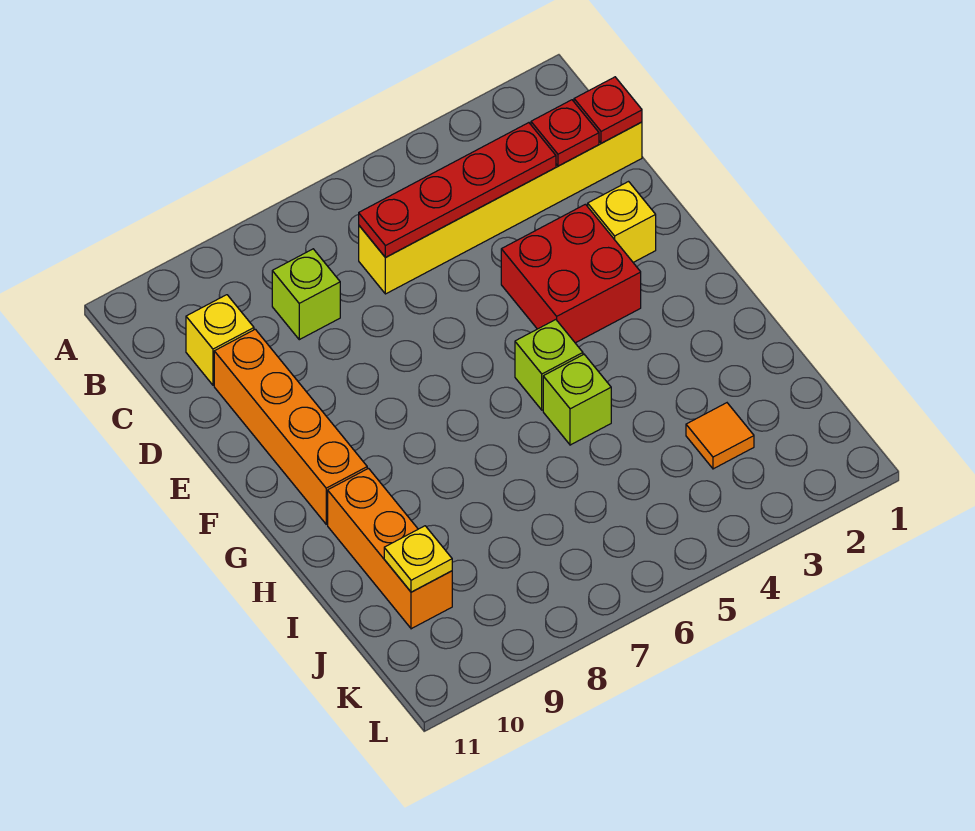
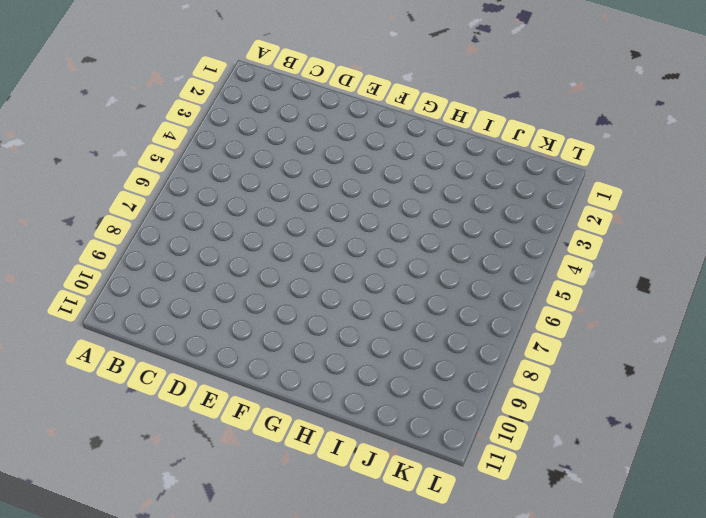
none -> yellow 1x6 brick [359,122,642,294]
none -> lime 1x1 brick [272,249,340,340]
none -> yellow 1x1 brick [186,295,254,385]

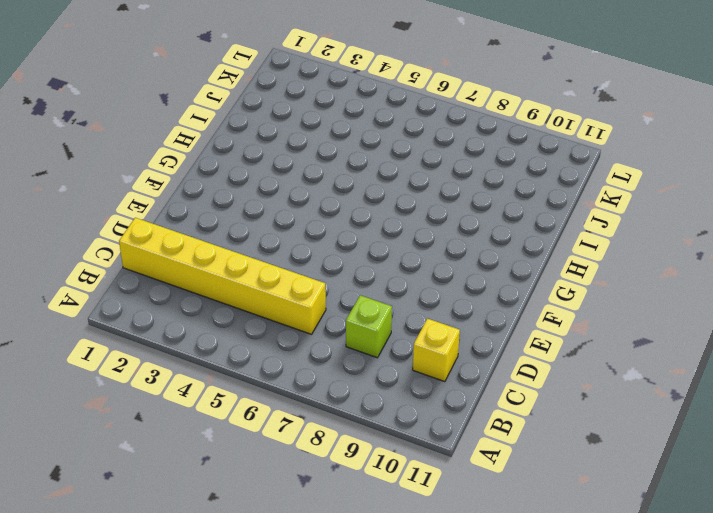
none -> orange 1x4 brick [214,329,367,524]
none -> yellow 1x1 brick [588,182,656,262]
none -> red 2x2 brick [501,204,641,343]

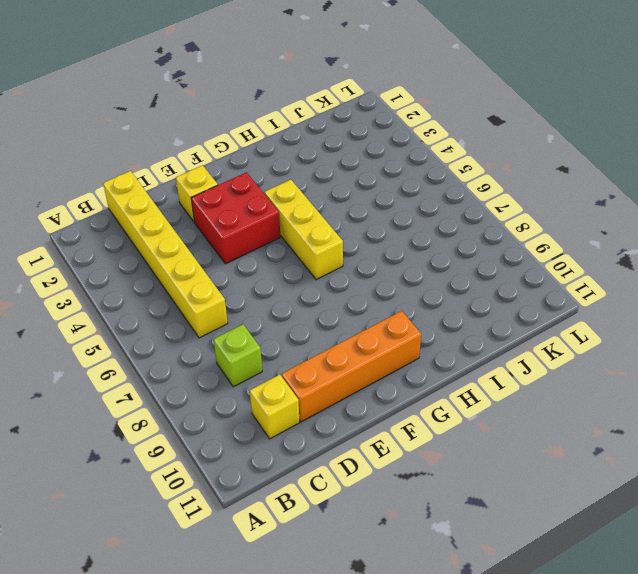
yellow 1x3 brick [264,180,343,279] -> lime 1x1 brick [515,320,583,410]
none -> lime 1x1 brick [543,354,611,445]
none -> orange 1x3 brick [328,468,452,629]
none -> orange 1x1 tile [686,403,754,469]

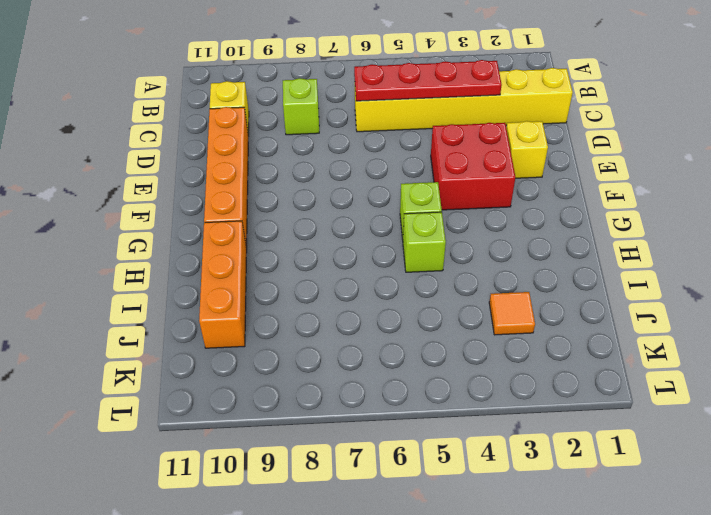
none -> red 1x1 plate [574,77,642,143]
none -> red 1x1 plate [531,100,599,166]
none -> yellow 1x1 plate [384,526,452,592]

